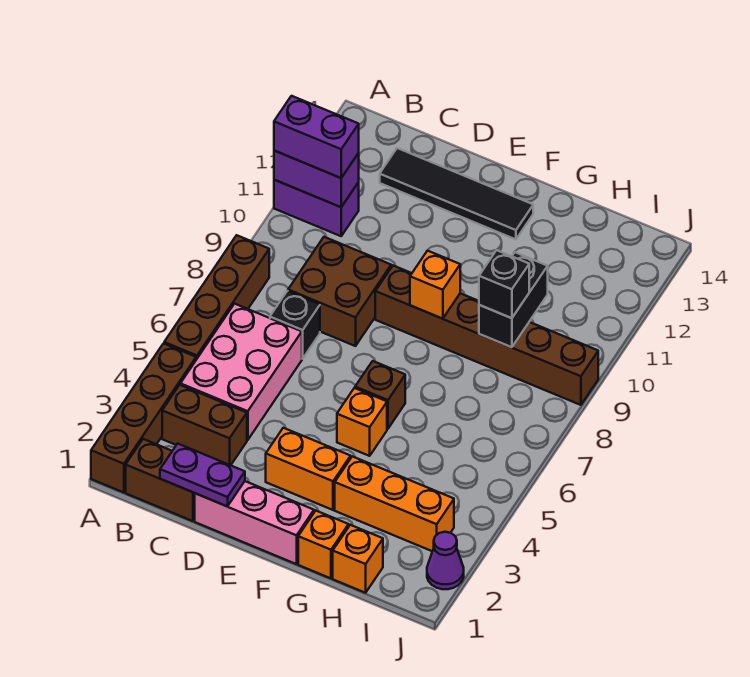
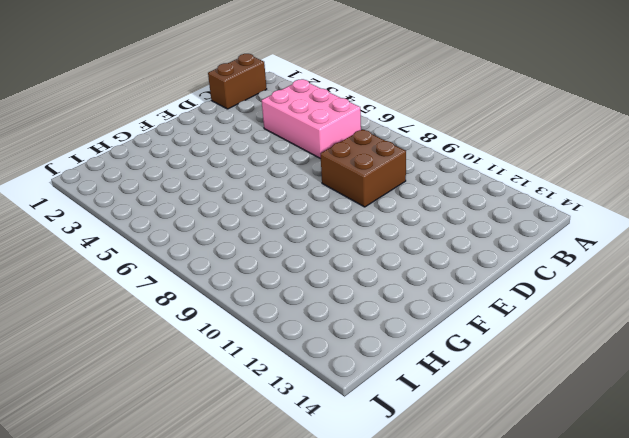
none -> brown 1x4 brick [91,344,196,493]
none -> brown 1x4 brick [164,235,269,359]
none -> purple 1x2 brick [274,180,359,236]

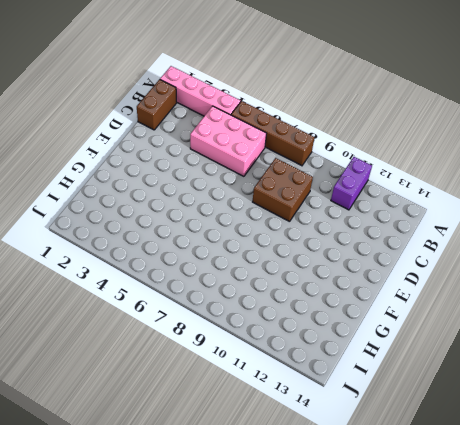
pink 1x4 brick [160,66,241,116] -> brown 1x4 brick [91,344,196,493]
none -> brown 1x2 brick [162,385,247,465]
none -> black 1x1 brick [270,291,320,359]
none -> black 1x4 tile [380,148,533,239]

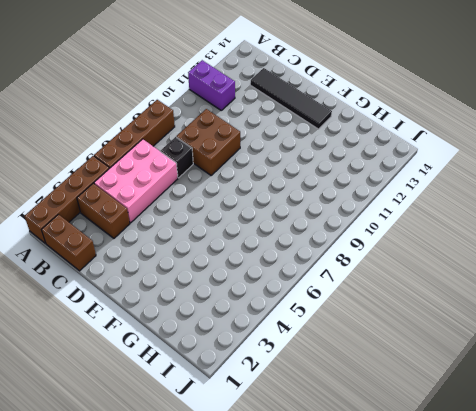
none -> pink 1x3 brick [195,481,314,564]
none -> orange 1x2 brick [266,428,351,510]
none -> brown 1x6 brick [375,266,598,405]

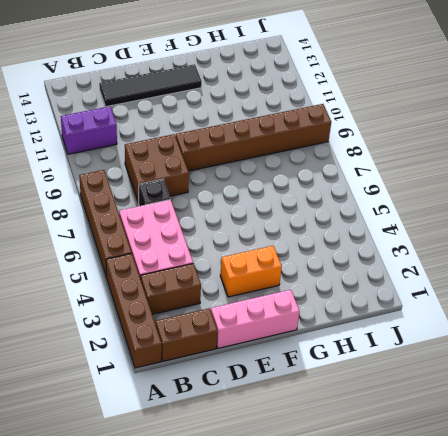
none -> orange 1x1 brick [337,388,387,456]
none -> brown 1x1 brick [355,361,405,429]
none -> orange 1x1 brick [298,511,349,578]

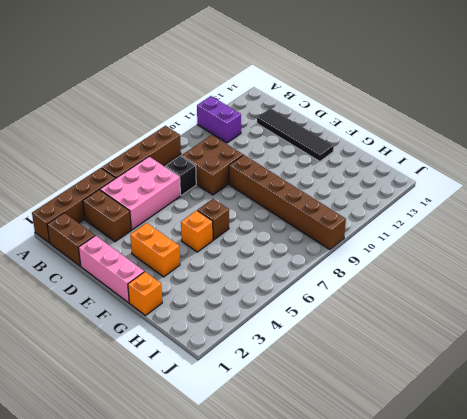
none -> orange 1x3 brick [335,456,454,551]
none -> orange 1x1 brick [333,525,383,593]
none -> purple 1x1 cone [427,532,464,589]

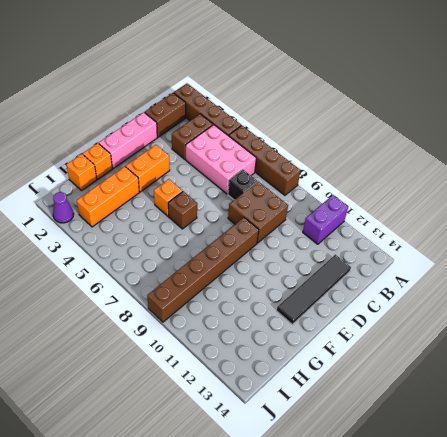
none -> purple 1x2 brick [274,151,359,207]
none -> purple 1x2 plate [160,444,245,506]
none -> orange 1x1 brick [410,251,460,319]

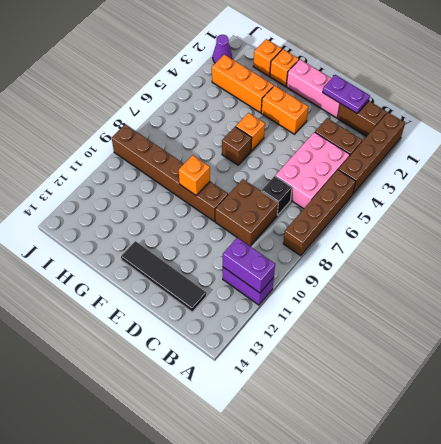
none -> black 1x2 brick [479,252,548,347]
none -> purple 1x2 brick [274,96,359,178]
none -> black 1x1 brick [479,250,529,318]

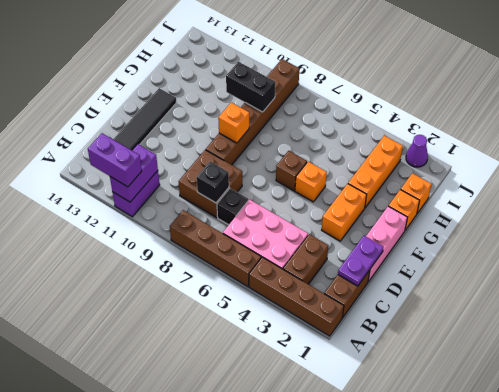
purple 1x2 brick [88,133,142,187] -> purple 1x2 brick turned to [274,96,359,178]
black 1x1 brick [197,162,229,203] -> black 1x1 brick moved to [479,250,529,318]

